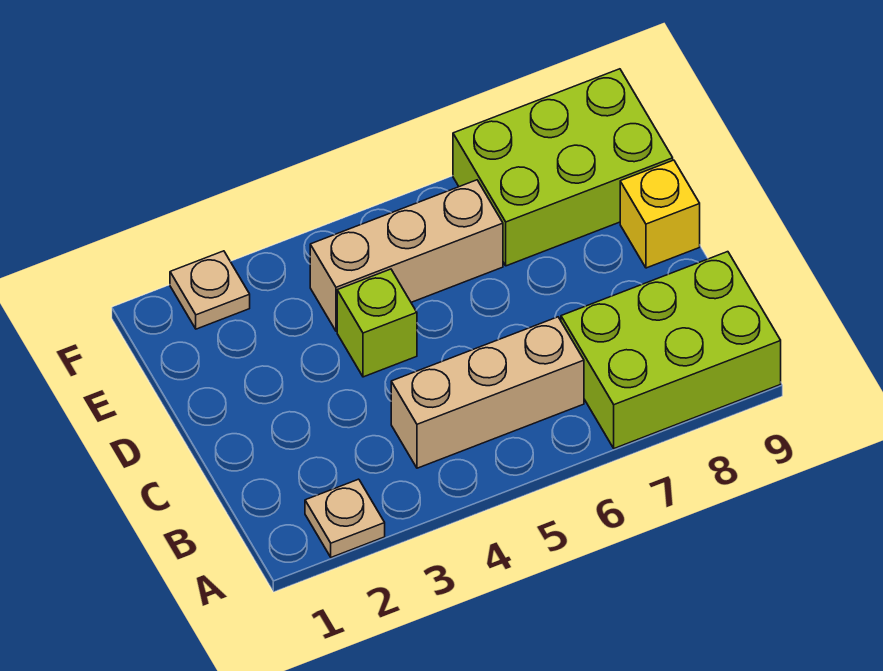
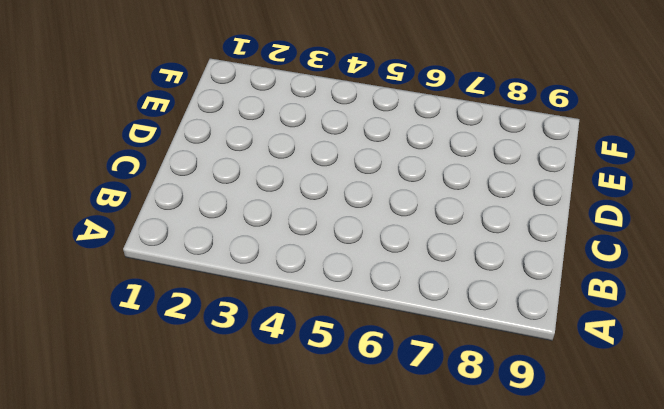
none -> tan 1x1 plate [305,479,385,557]
none -> lime 2x3 brick [561,252,781,448]

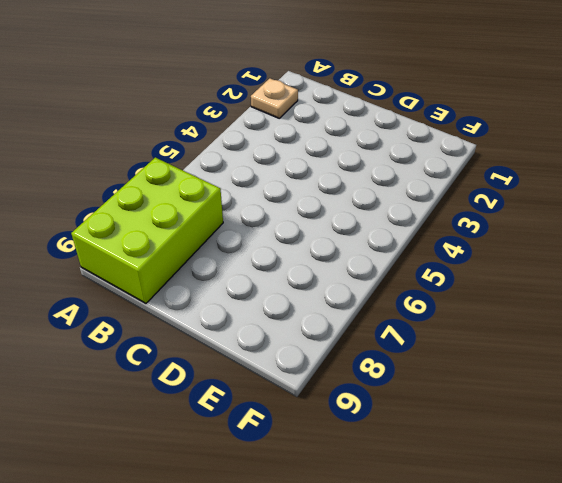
none -> tan 1x3 brick [391,317,584,468]
none -> lime 1x1 brick [337,269,417,377]

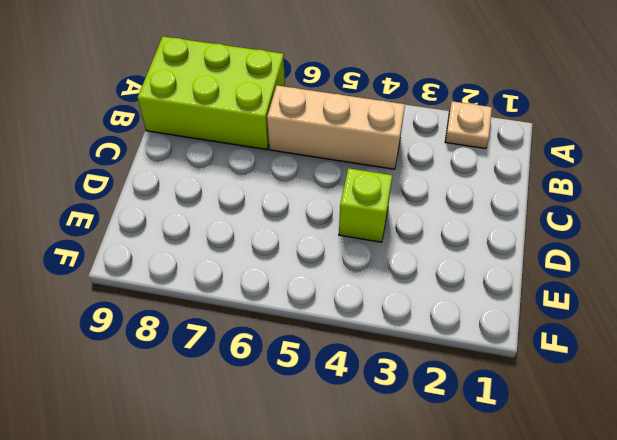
none -> yellow 1x1 brick [620,160,700,268]
none -> tan 1x3 brick [310,180,503,331]

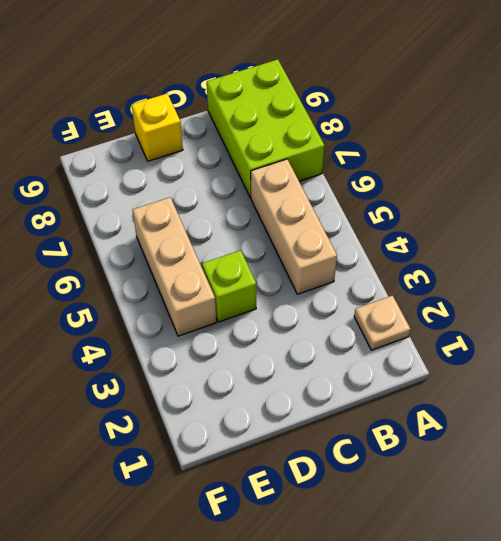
none -> lime 2x3 brick [453,69,673,266]
none -> tan 1x1 plate [170,251,250,329]

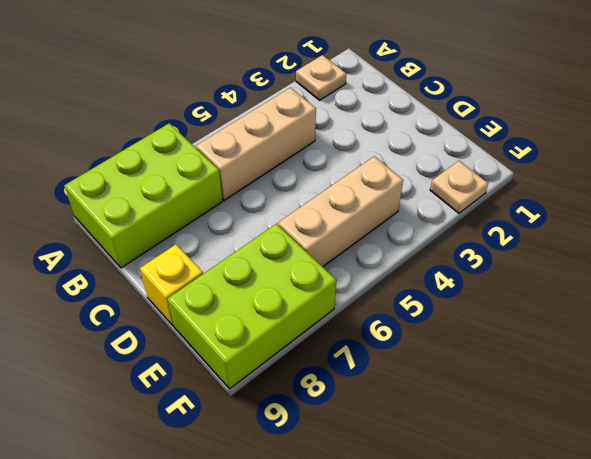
none -> lime 1x1 brick [337,269,417,377]

